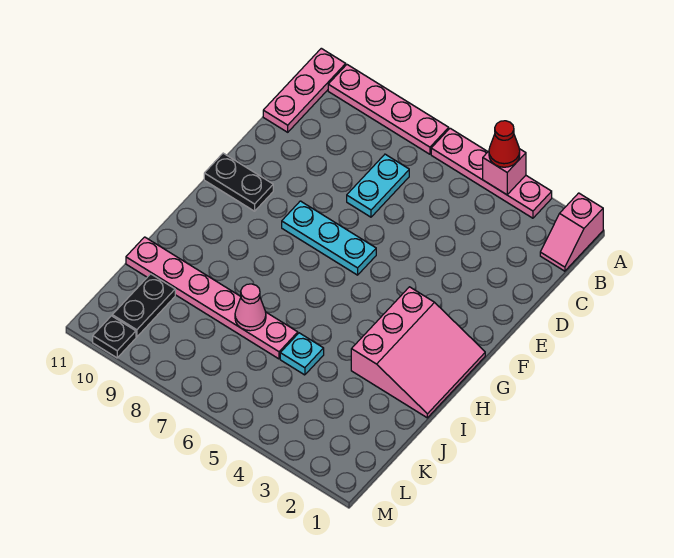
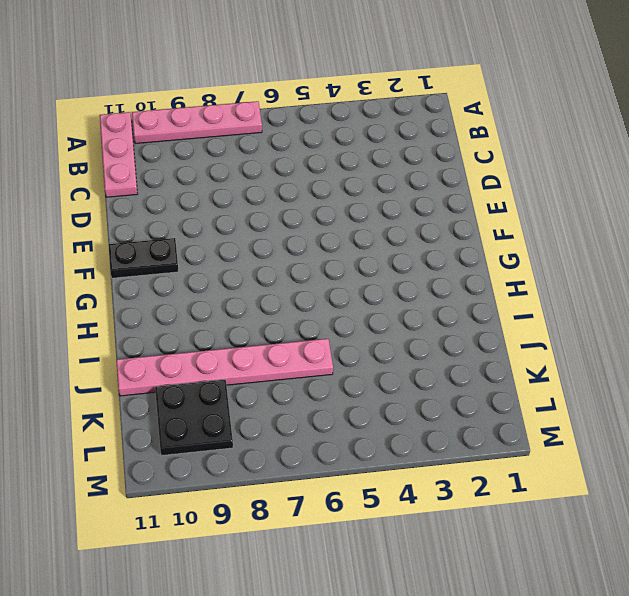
black 2x2 plate [155,380,233,456] -> black 1x2 plate [112,274,175,337]
none -> pink 1x2 slope [540,193,603,271]
none -> pink 1x4 plate [431,128,552,218]
none -> cyan 1x2 plate [347,154,409,217]

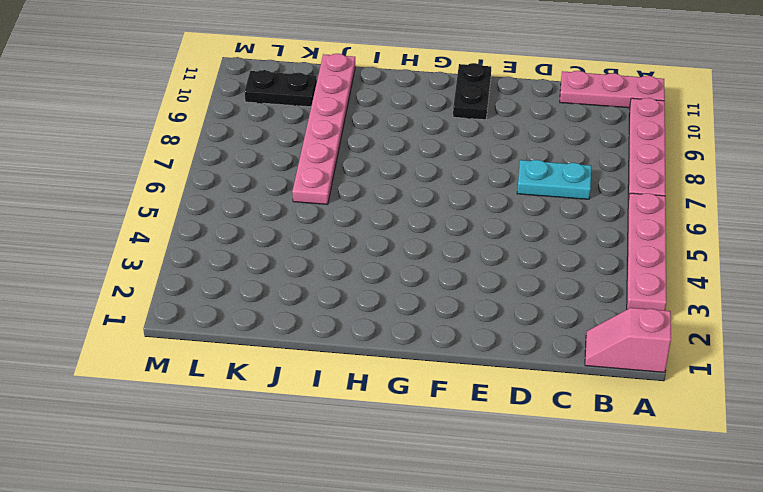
none -> cyan 1x3 plate [282,201,376,275]
none -> pink 3x3 slope [351,287,485,418]
none -> cyan 1x1 plate [280,333,324,375]

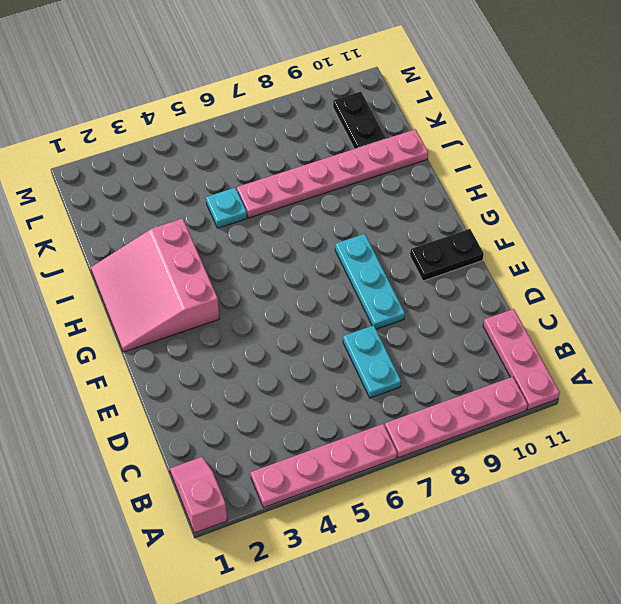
cyan 1x3 plate [335,234,405,329] -> cyan 1x3 plate turned to [282,201,376,275]
none -> black 1x1 plate [93,316,136,358]
none -> pink 1x1 brick [483,149,526,195]
none -> pink 1x1 cone [235,284,266,331]

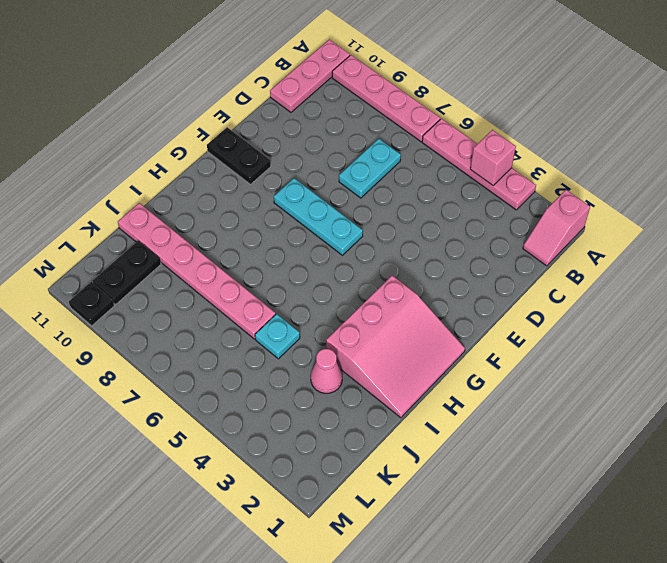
pink 1x1 cone [311,349,342,393] -> pink 1x1 cone moved to [235,284,266,331]
none -> red 1x1 cone [489,121,520,167]

